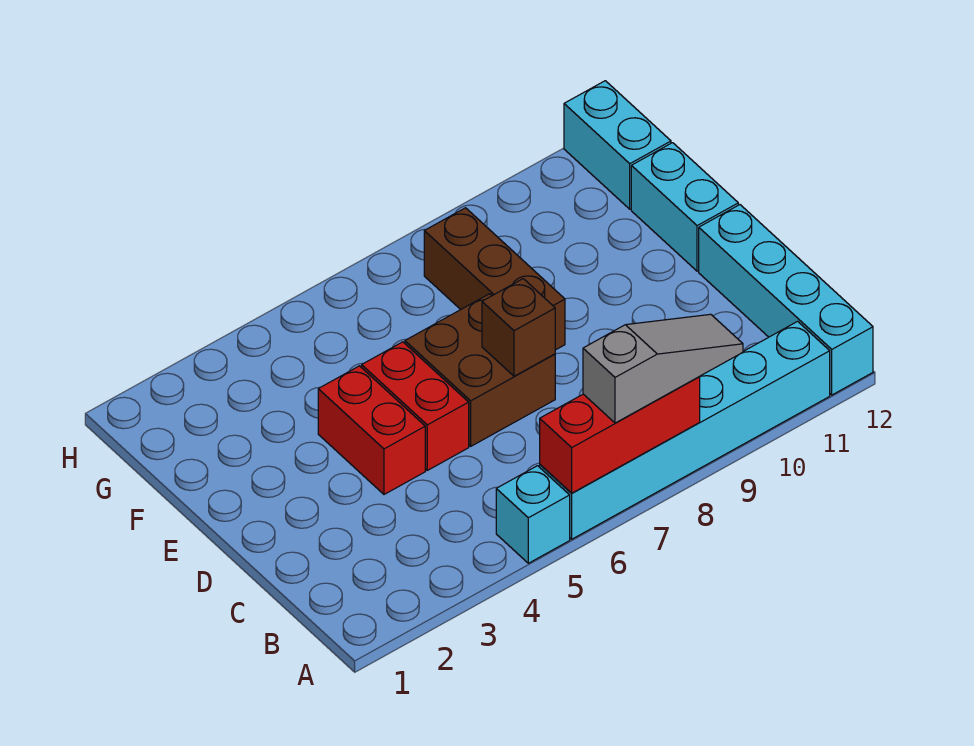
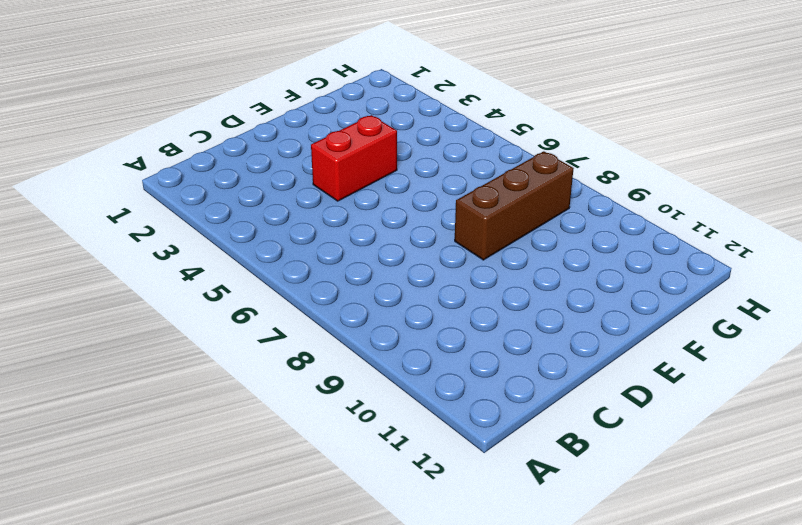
none -> cyan 1x1 brick [496,466,570,563]
none -> cyan 1x6 brick [540,321,830,539]
none -> cyan 1x4 brick [699,205,873,395]

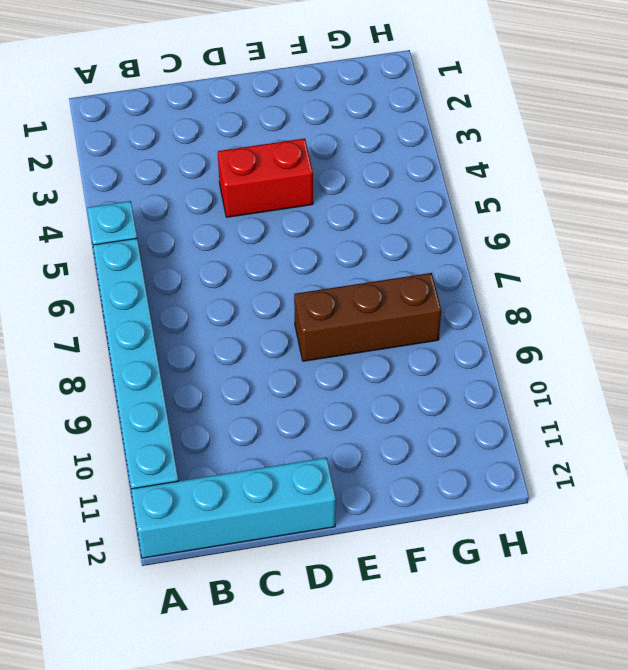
none -> red 1x2 brick [362,342,469,470]
none -> brown 2x2 brick [405,294,555,446]
none -> cyan 1x2 brick [631,143,738,271]

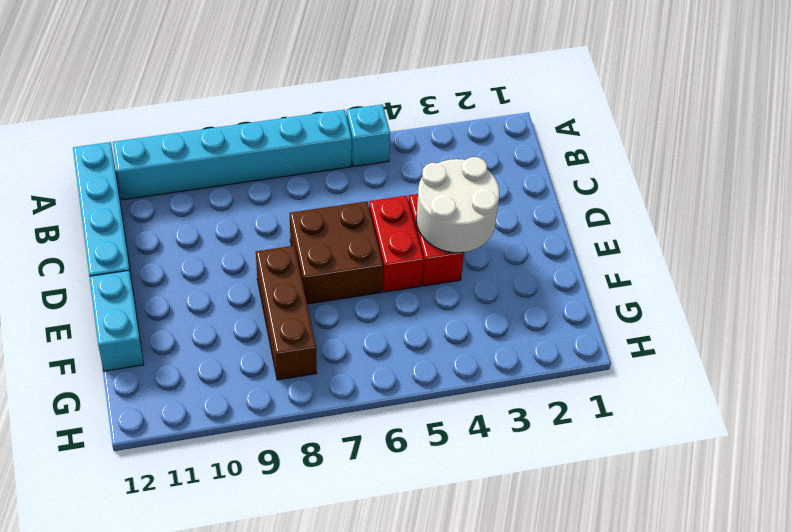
white 2x2 round brick [416,157,499,253] -> none
none -> cyan 1x2 brick [564,81,671,209]
none -> red 1x3 brick [540,377,700,493]
none -> brown 1x1 brick [482,279,555,376]

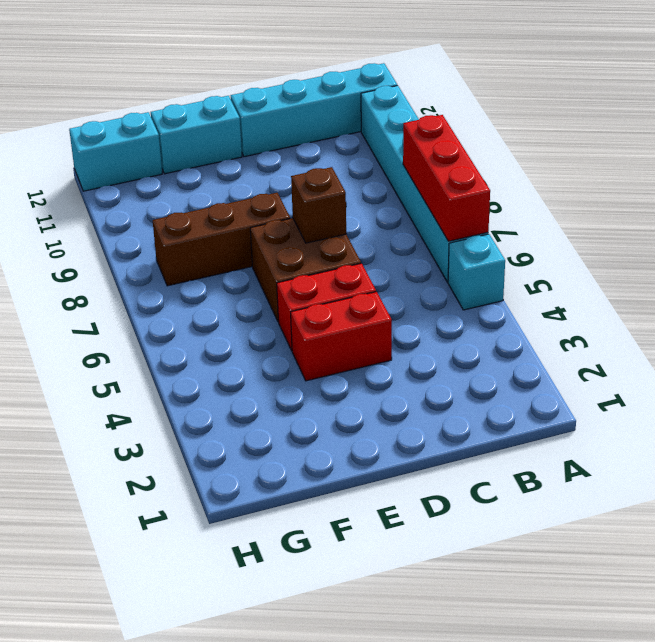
none -> grey 1x3 slope [583,314,743,423]

